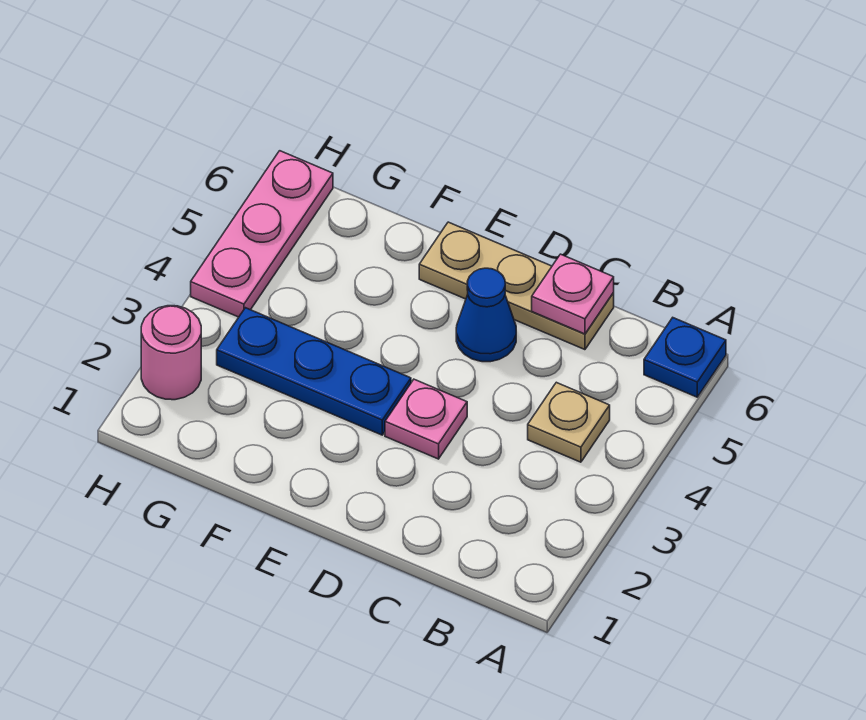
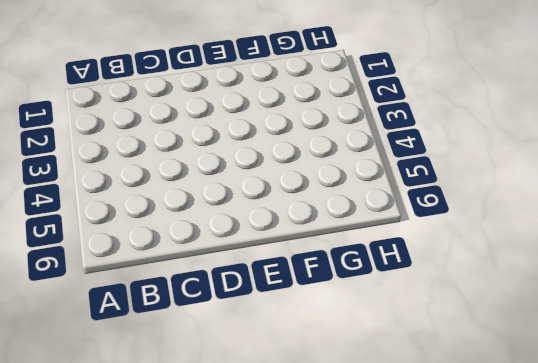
none -> blue 1x1 plate [644,318,726,397]
none -> tan 1x1 plate [528,382,610,462]

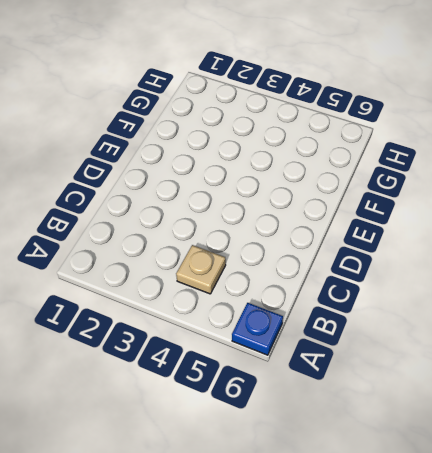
none -> tan 1x3 plate [419,222,614,350]
none -> pink 1x1 plate [385,379,467,459]

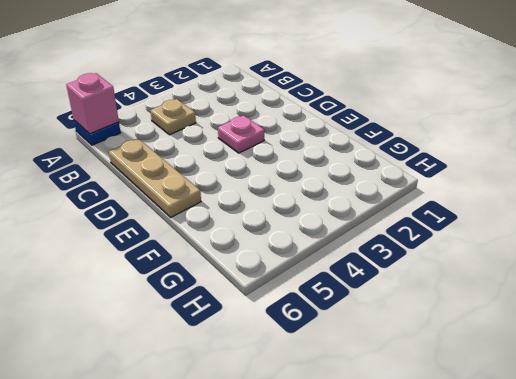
pink 1x1 brick [66,73,119,134] -> none
none -> blue 1x1 cone [456,268,516,362]
none -> blue 1x3 plate [217,308,411,435]

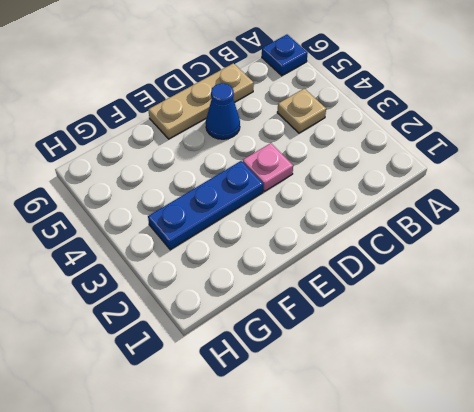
none -> pink 1x1 round brick [141,306,201,400]
none -> pink 1x3 plate [191,151,333,317]

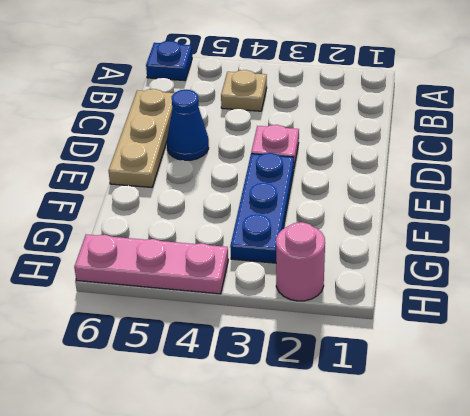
none -> pink 1x1 plate [532,254,614,334]

